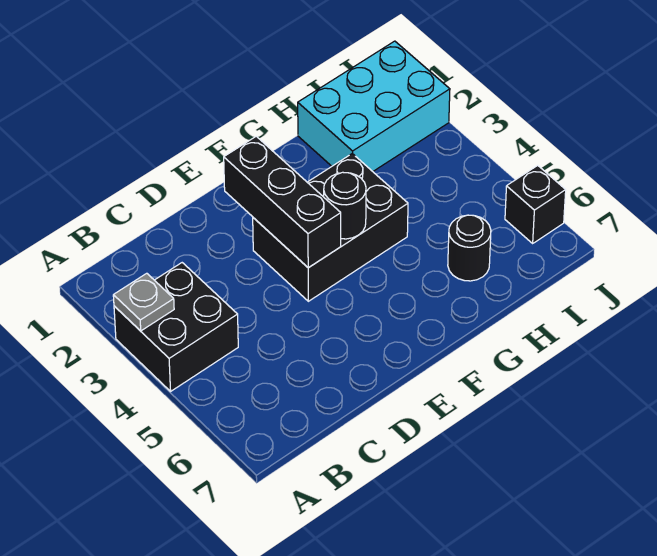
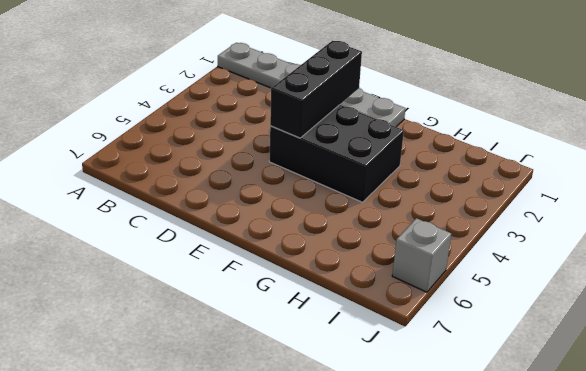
grey 1x6 plate [218,43,406,127] -> none
grey 1x1 brick [392,218,451,292] -> black 1x1 brick [505,165,566,243]
none -> black 2x2 brick [114,263,238,391]
none -> cyan 2x3 brick [298,41,450,171]

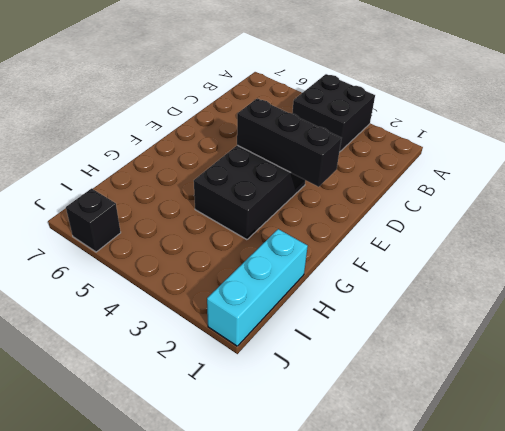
cyan 1x3 brick [207,229,308,346] -> cyan 2x3 brick [298,41,450,171]
none -> black 1x1 round brick [448,215,491,281]
none -> grey 1x1 plate [113,273,174,331]

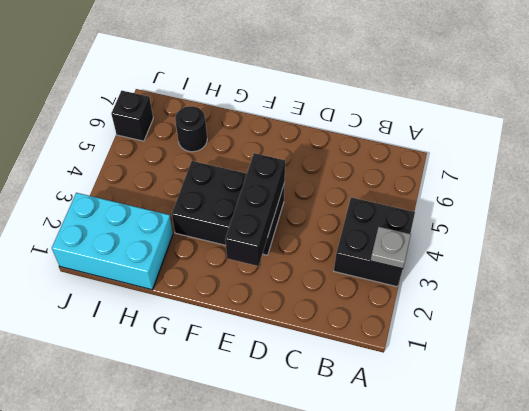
none -> black 1x1 round brick [324,172,366,239]

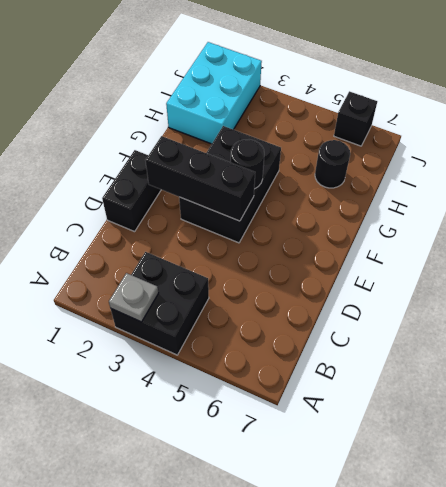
black 1x2 brick [102,150,161,232] -> none

